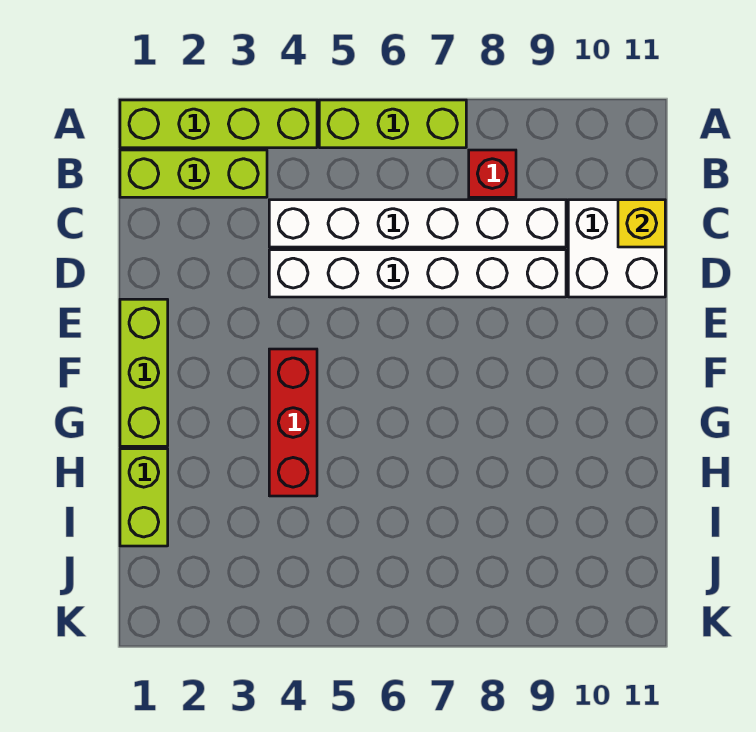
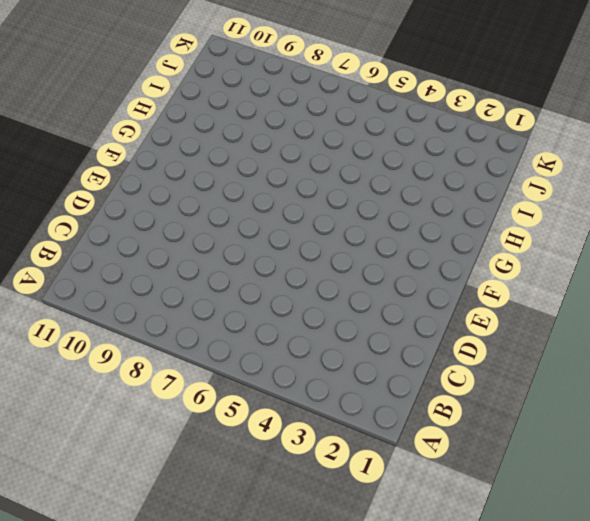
none -> lime 1x4 brick [120,100,317,148]
none -> lime 1x3 brick [319,100,466,148]

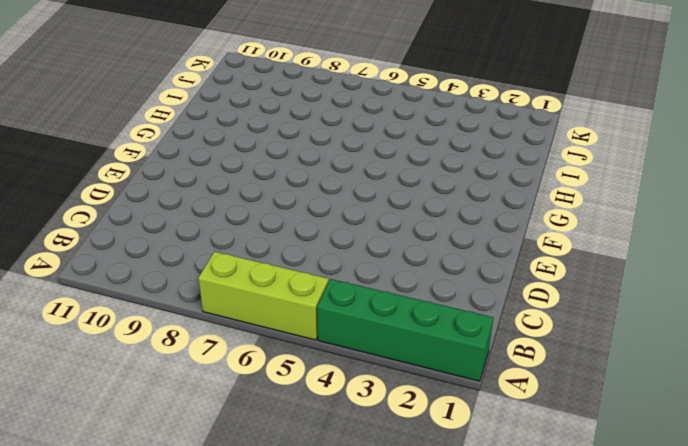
green 1x4 brick [317,279,493,381] -> lime 1x4 brick [120,100,317,148]
none -> lime 1x3 brick [120,150,267,197]
none -> red 1x1 brick [469,150,516,197]

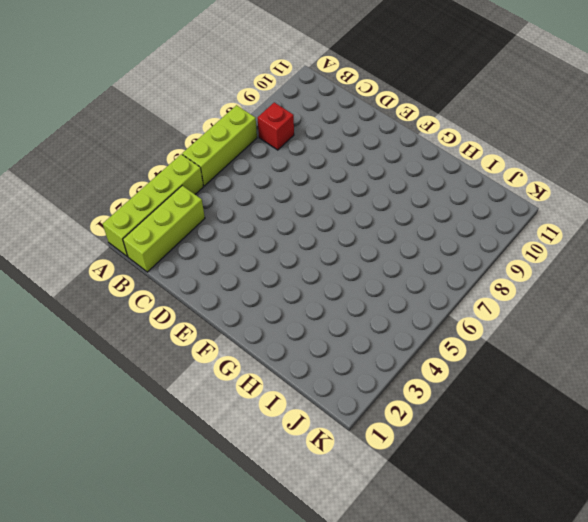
none -> white 1x6 brick [269,200,566,247]
none -> white 2x2 brick [568,200,665,297]

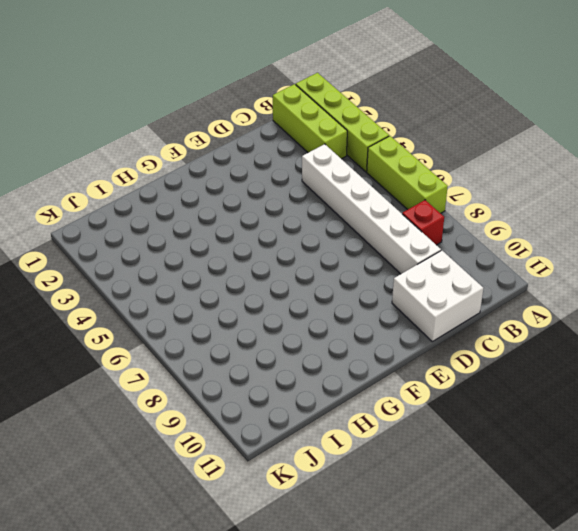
none -> white 1x6 brick [269,250,566,297]
none -> lime 1x3 brick [120,299,168,446]

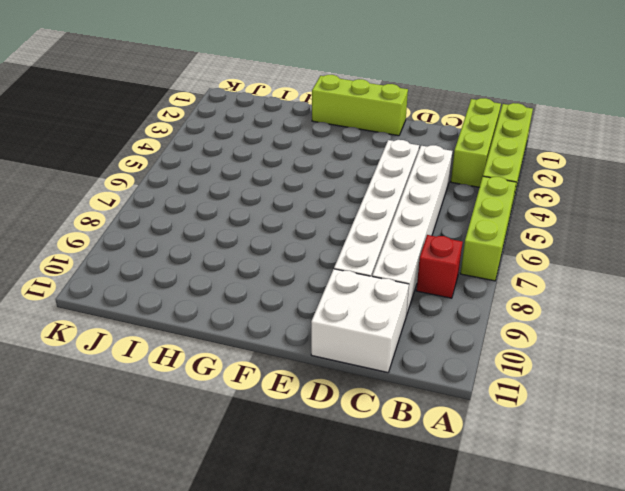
none -> red 1x3 brick [269,349,317,496]
none -> lime 1x2 brick [120,449,168,546]

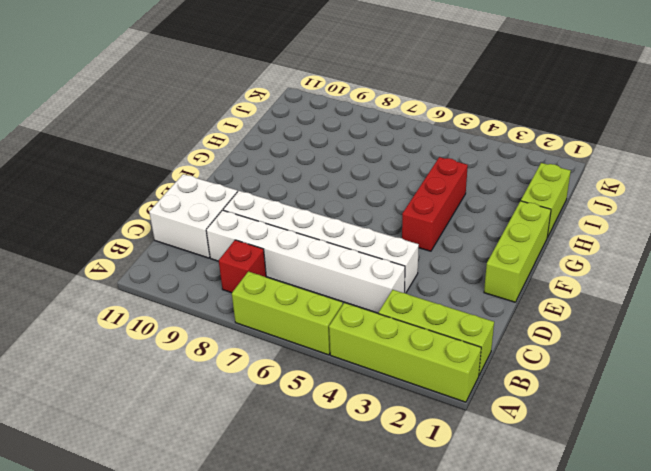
none -> yellow 1x1 brick [618,200,665,247]

